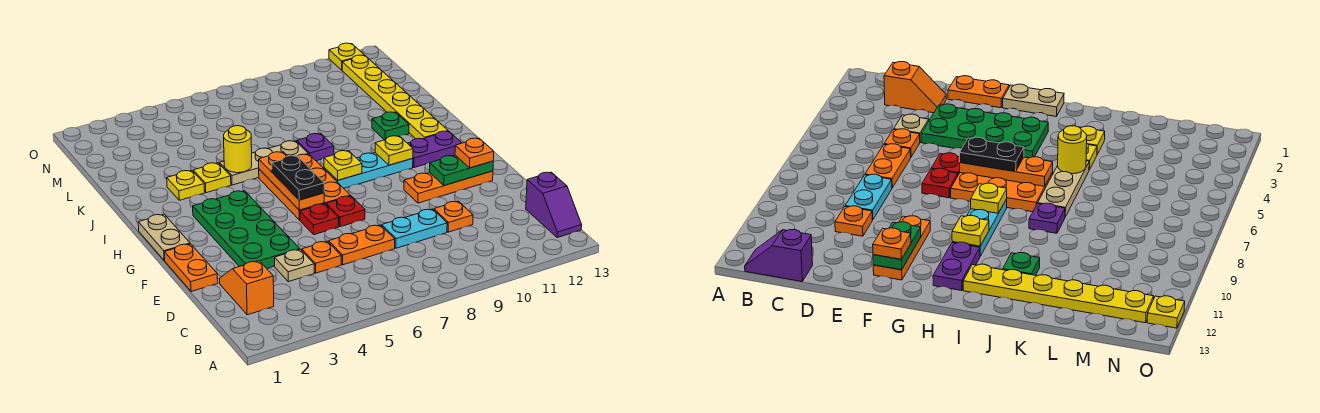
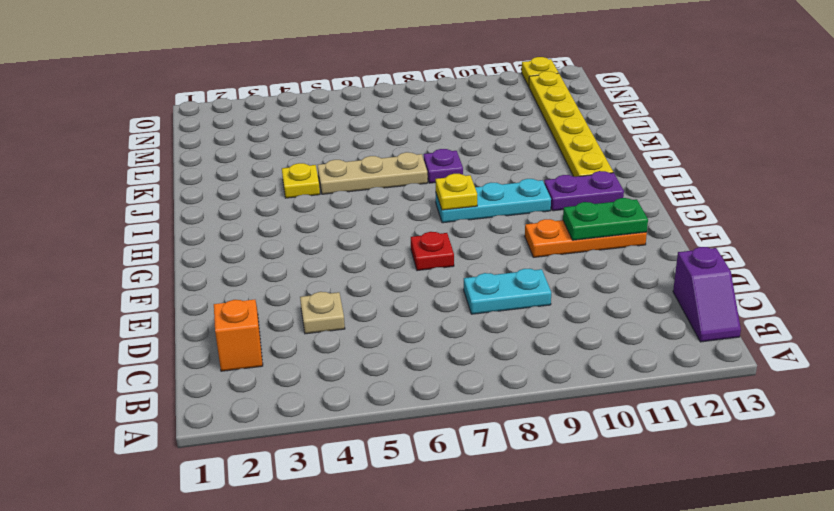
none -> orange 1x1 plate [302,241,341,273]
none -> orange 1x2 plate [329,225,395,265]
none -> orange 1x1 plate [434,201,473,232]
none -> orange 1x2 plate [164,244,218,292]

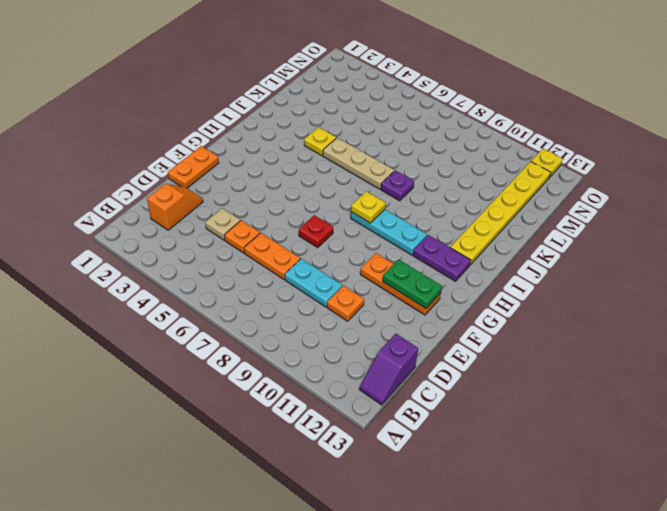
none -> green 2x4 plate [193,191,300,268]
none -> red 1x1 plate [300,204,339,235]
none -> tan 1x2 plate [138,214,190,261]
none -> orange 2x3 plate [259,154,351,220]

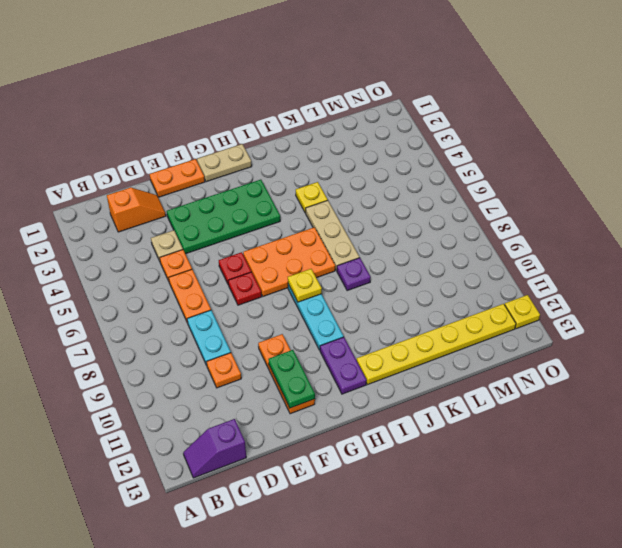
none -> yellow 1x1 plate [167,170,205,200]
none -> green 1x1 plate [372,112,409,140]
none -> orange 1x3 plate [259,152,324,210]
none -> yellow 1x1 plate [375,136,413,165]

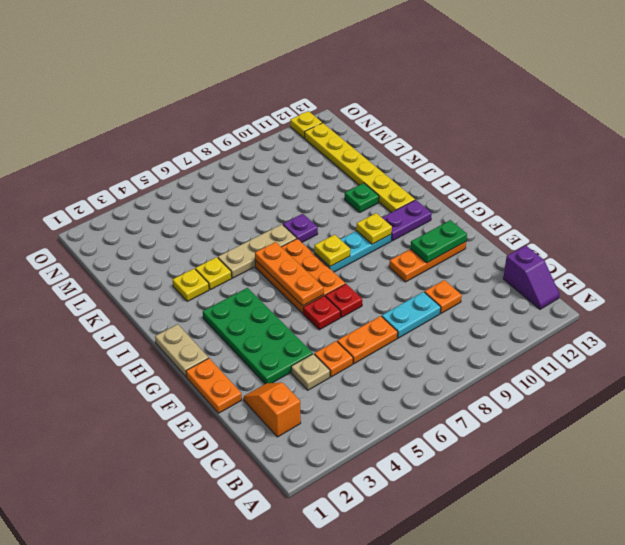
none -> yellow 1x1 round brick [224,126,252,173]
none -> orange 1x1 plate [455,138,494,168]
none -> black 1x2 plate [272,156,324,200]

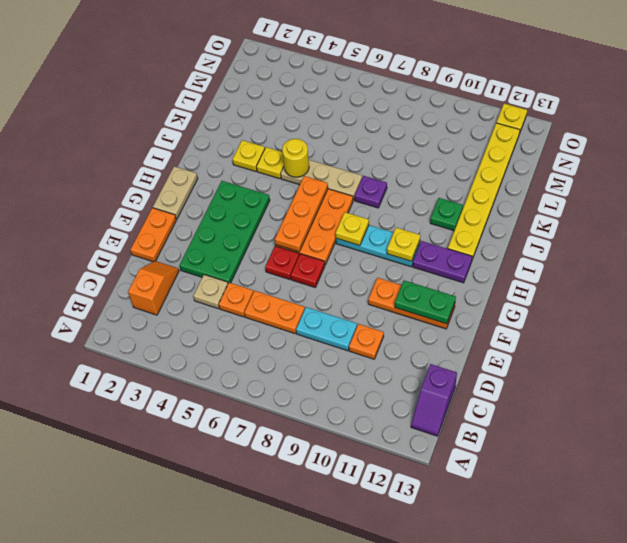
none -> orange 1x1 plate [455,138,494,168]
none -> black 1x2 plate [272,156,324,200]

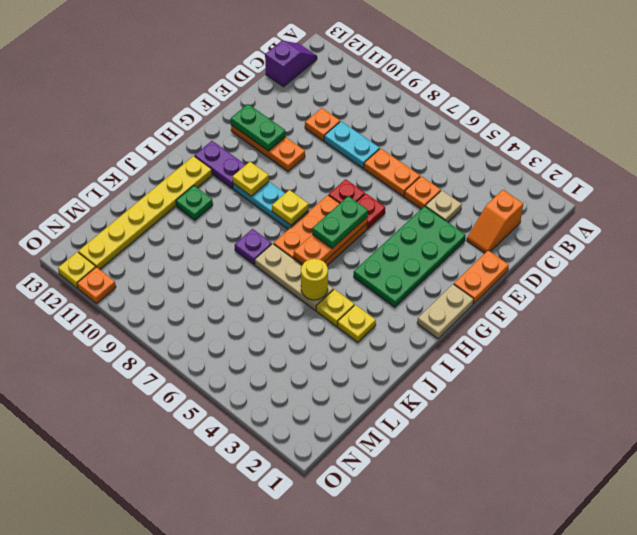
green 1x2 plate [312,196,368,248] -> black 1x2 plate [272,156,324,200]
orange 1x1 plate [77,267,116,304] -> orange 1x1 plate moved to [455,138,494,168]

